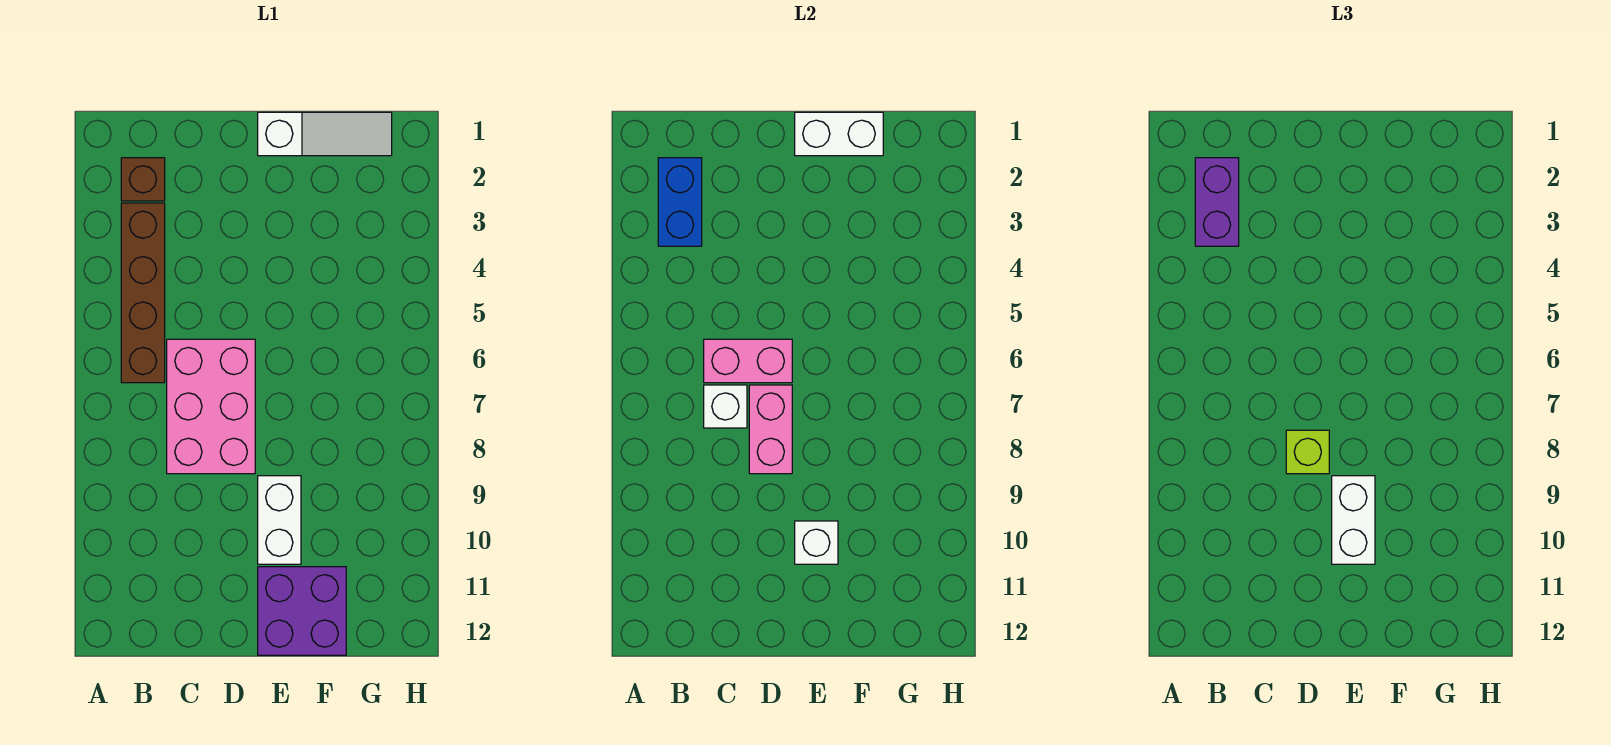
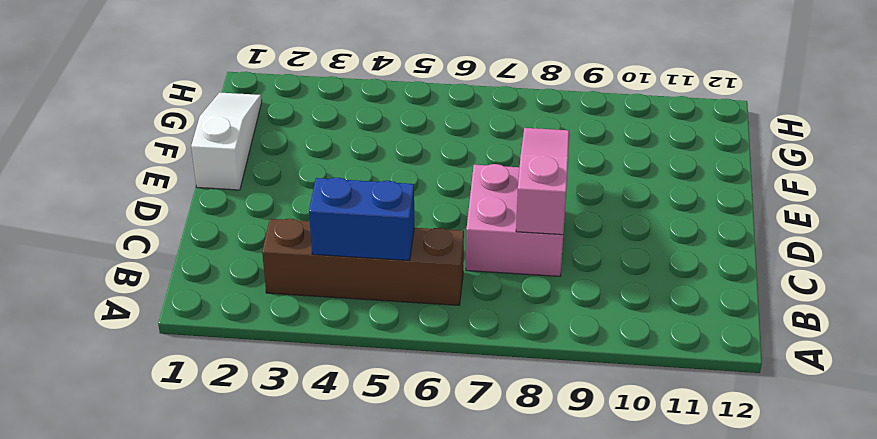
blue 1x2 brick [309,178,415,261] -> blue 1x2 brick moved to [658,158,702,246]
pink 2x2 brick [466,164,563,276] -> pink 2x3 brick [167,339,255,474]
pink 1x3 slope [516,128,569,235] -> pink 1x2 brick [749,385,792,474]
none -> brown 1x1 brick [121,158,165,201]
none -> white 1x2 brick [258,476,301,564]
none -> purple 2x2 brick [258,567,346,655]

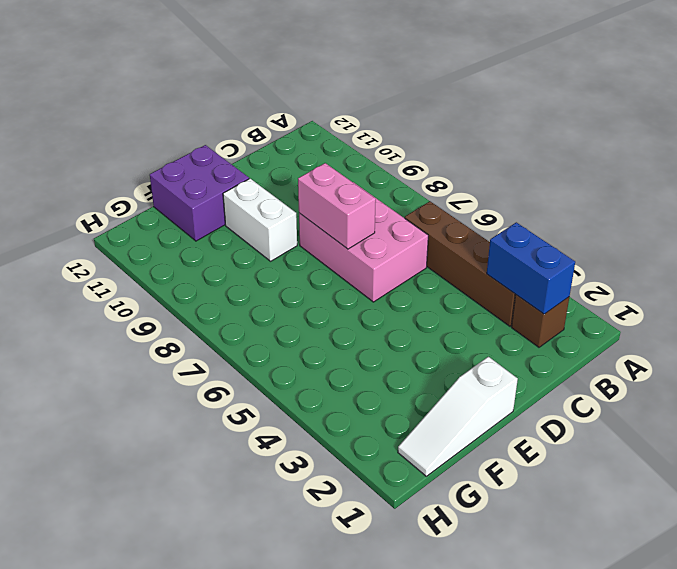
none -> pink 1x2 brick [704,339,792,383]
none -> white 1x1 brick [704,385,747,428]
none -> white 1x2 brick [795,112,883,156]

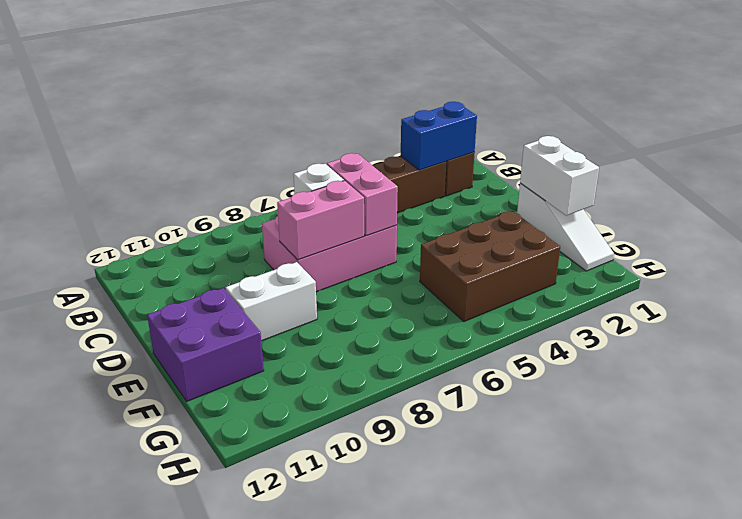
brown 2x3 brick [420,211,560,322] -> none
none -> white 1x1 brick [795,521,838,564]
none -> purple 1x2 brick [1195,158,1239,246]
none -> lime 1x1 brick [1286,430,1329,474]

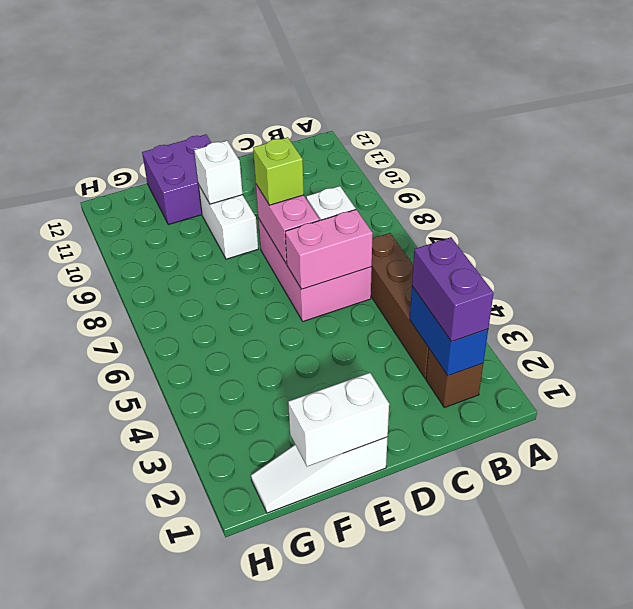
none -> white 1x2 brick [1332,476,1375,564]

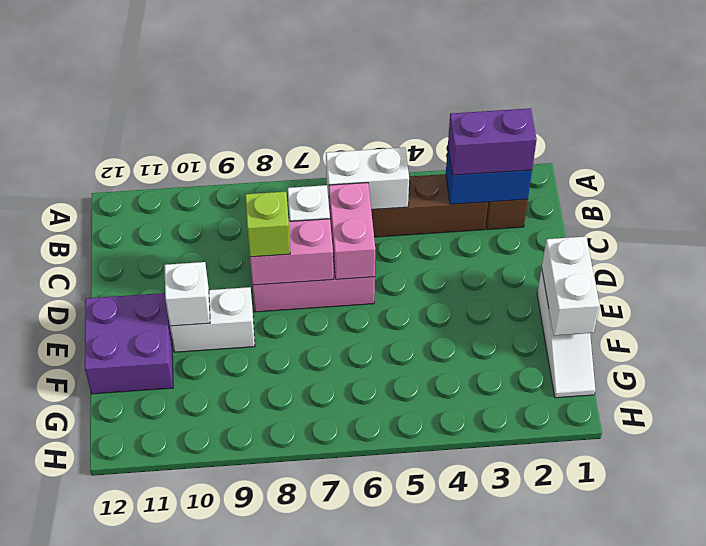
white 1x2 brick [326,147,409,210] -> white 1x2 brick moved to [1332,476,1375,564]

